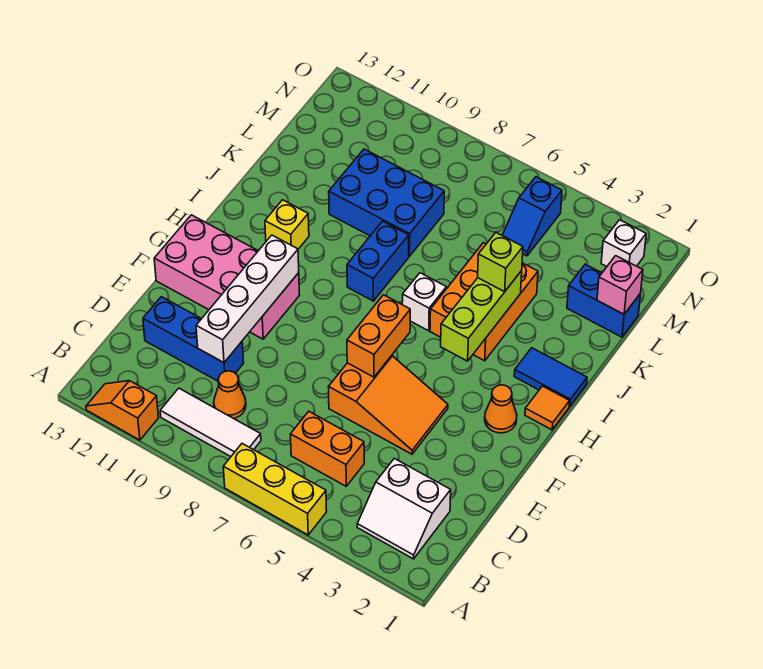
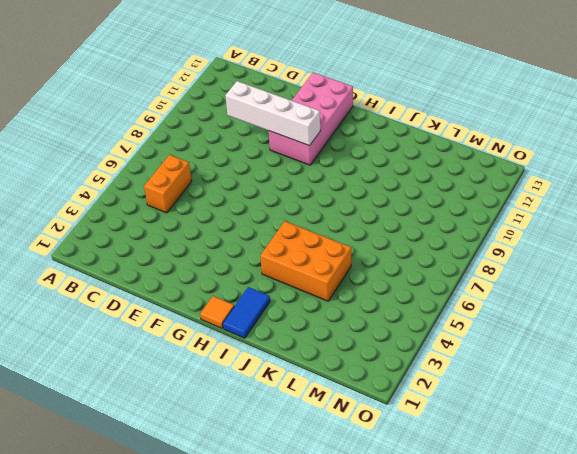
none -> yellow 1x3 brick [223,444,327,535]
none -> orange 1x2 slope [86,381,159,440]
none -> white 2x2 slope [357,458,451,559]

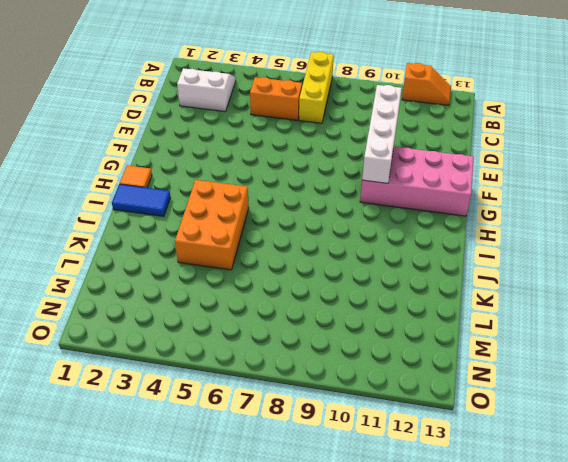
yellow 1x3 brick [299,52,334,123] -> yellow 1x3 brick turned to [223,444,327,535]
none -> white 1x3 tile [160,388,261,457]
none -> orange 1x1 cone [214,371,246,418]
none -> blue 1x3 brick [143,297,244,381]

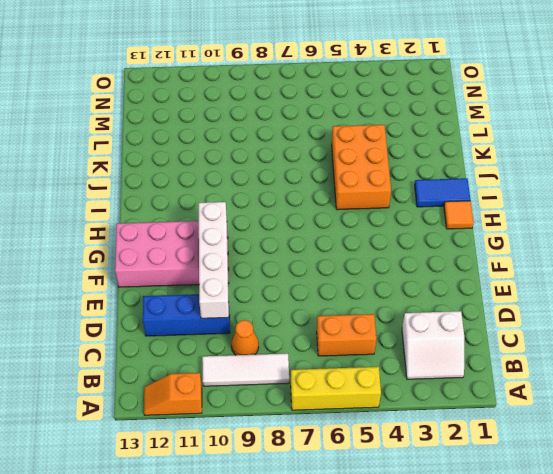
none -> orange 2x3 slope [328,356,448,454]
none -> orange 1x1 cone [485,385,517,433]
none -> white 1x1 brick [402,273,446,331]

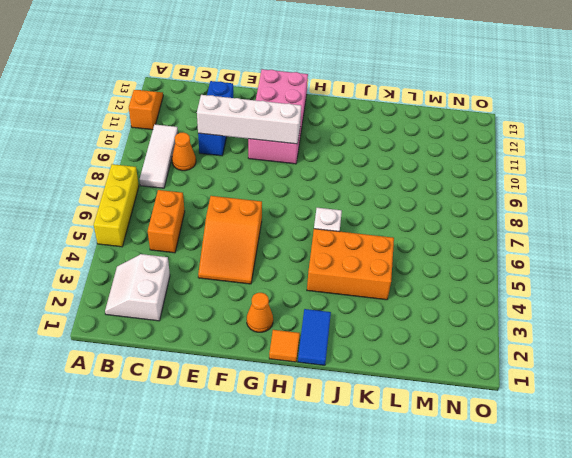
none -> blue 1x2 brick [347,221,409,301]
none -> yellow 1x1 brick [265,200,309,249]
none -> blue 2x3 brick [329,149,444,256]

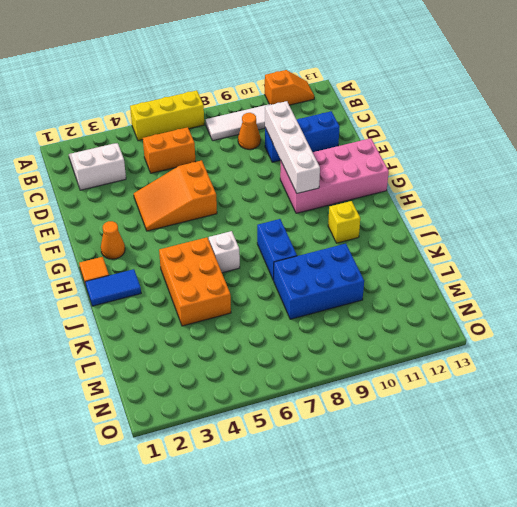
none -> blue 1x2 brick [567,264,641,337]
none -> blue 1x2 slope [502,177,562,256]
none -> white 1x1 brick [601,220,646,266]

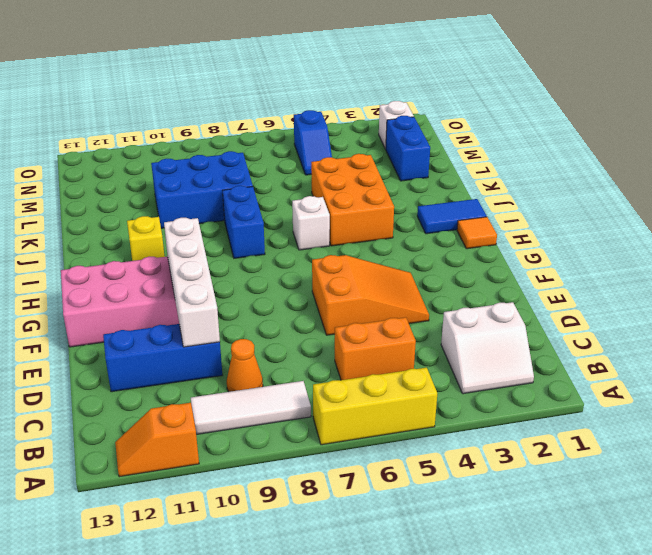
blue 1x2 brick [386,116,430,181] -> blue 1x2 brick turned to [567,264,641,337]
none -> orange 1x1 cone [485,385,517,433]
none -> orange 1x2 brick [347,295,410,377]
none -> lime 1x3 brick [441,271,522,361]

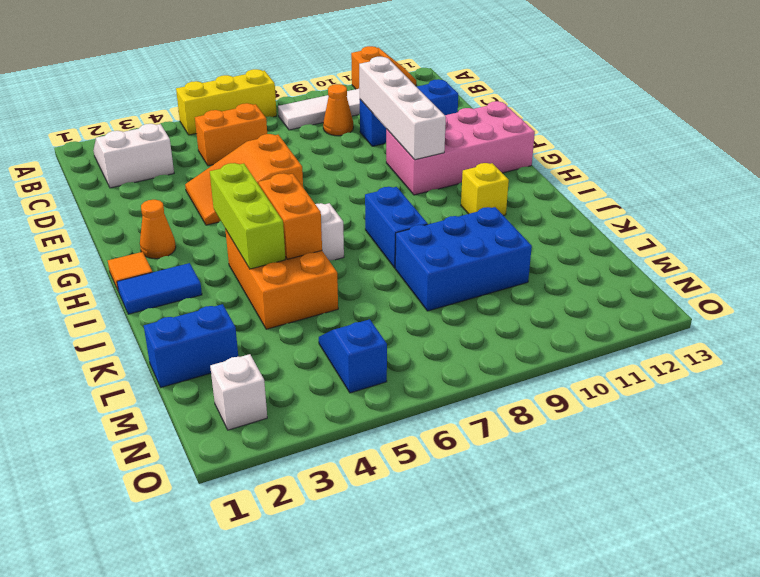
orange 1x2 brick [259,173,322,259] -> orange 1x2 brick moved to [347,295,410,377]
none -> pink 1x1 brick [597,256,643,314]
none -> lime 1x1 brick [478,233,523,292]

